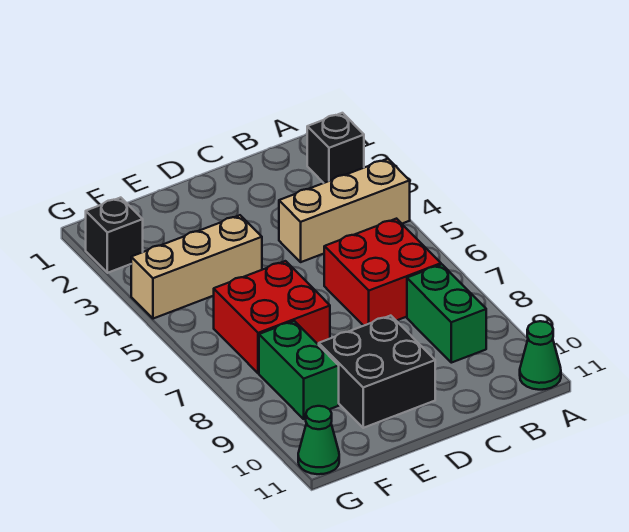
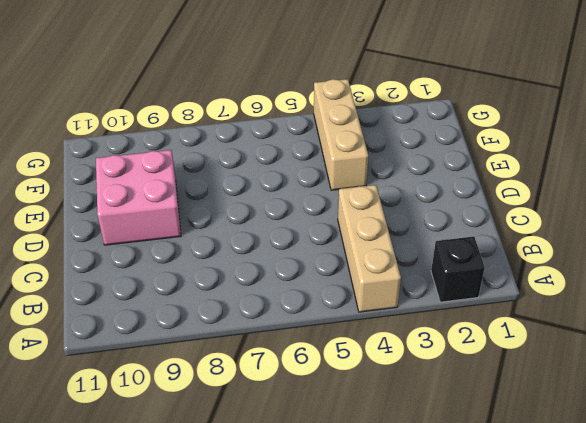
pink 2x2 brick [96,150,181,245] -> black 2x2 brick [319,316,435,428]
none -> green 1x1 cone [520,321,561,390]
none -> red 2x2 brick [324,219,441,326]

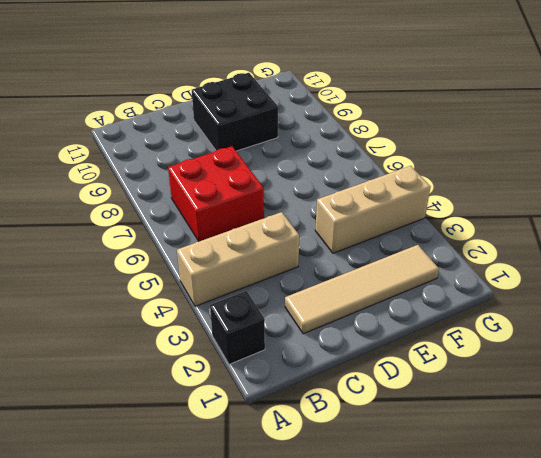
tan 1x4 tile [285,245,439,334] -> none
none -> green 1x1 cone [520,321,561,390]
none -> green 1x2 brick [407,264,486,363]

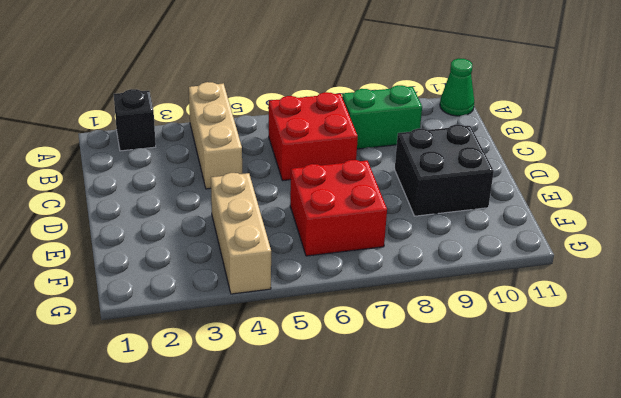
none -> green 1x2 brick [259,321,339,419]
none -> black 1x1 brick [86,198,143,273]

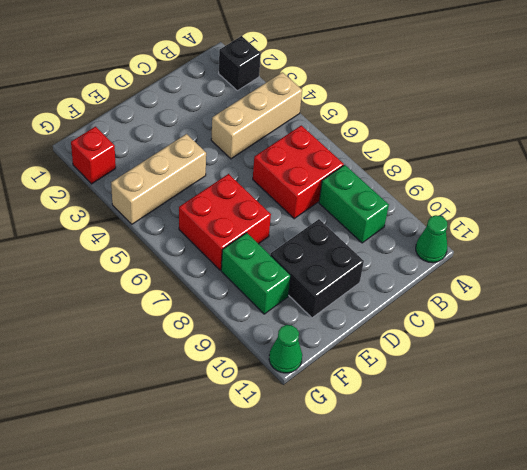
red 1x1 brick [71,127,116,184] -> black 1x1 brick [86,198,143,273]

